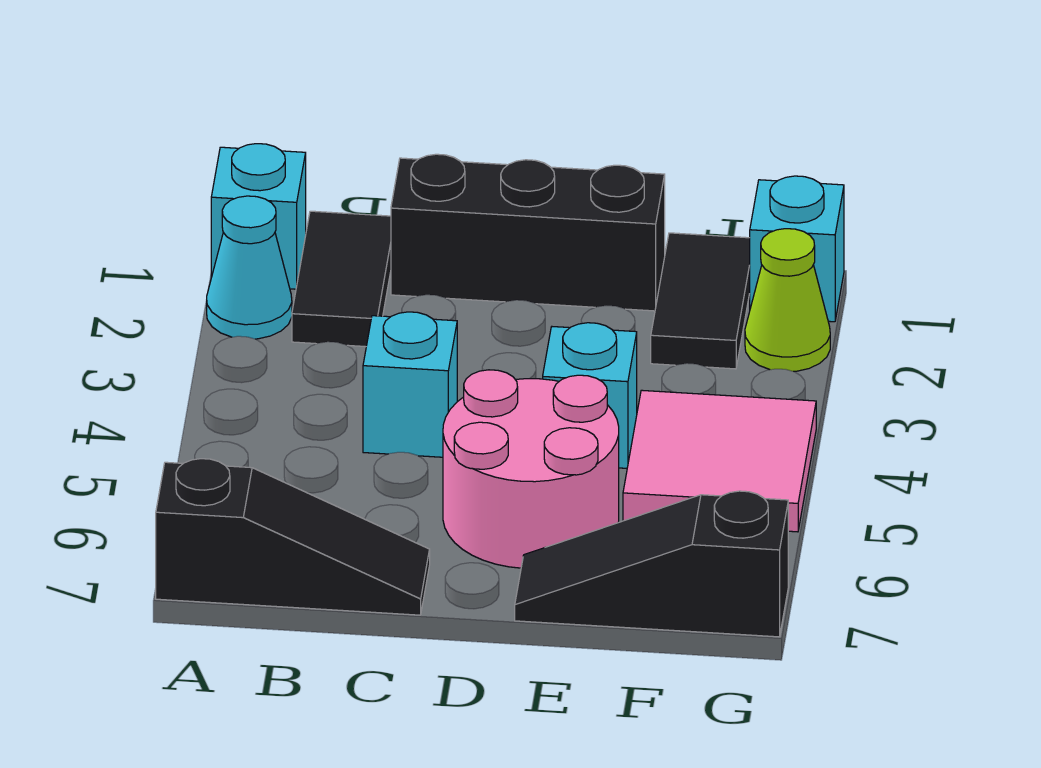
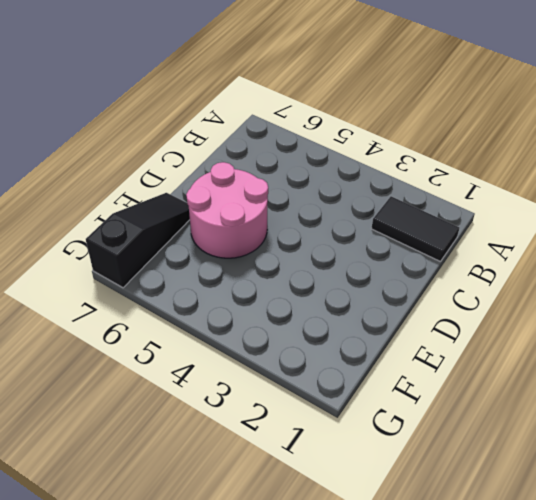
none -> cyan 1x1 brick [211,144,306,289]
none -> cyan 1x1 cone [207,196,292,339]
none -> black 1x3 slope [156,459,430,615]

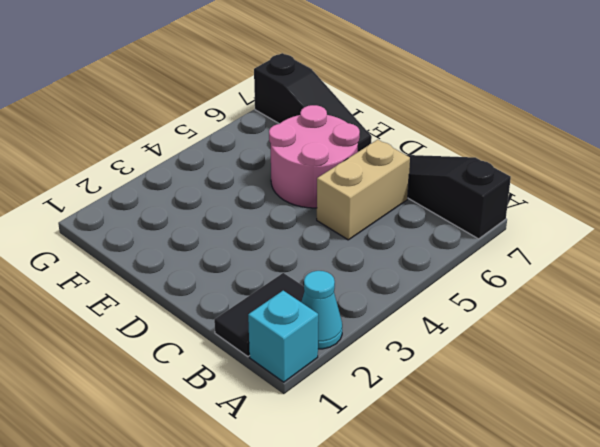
tan 1x2 brick [317,140,410,240] -> none
none -> black 1x3 brick [391,154,665,311]
none -> cyan 1x1 brick [363,312,457,457]
none -> cyan 1x1 brick [543,323,637,468]

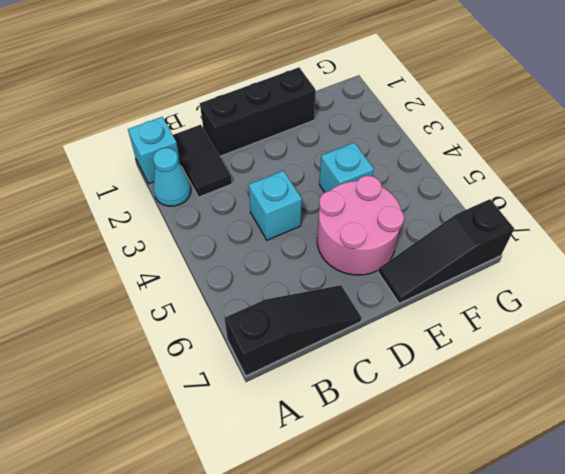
none -> black 1x2 tile [651,233,750,369]
none -> pink 2x2 tile [623,390,816,532]
none -> cyan 1x1 brick [750,176,844,322]

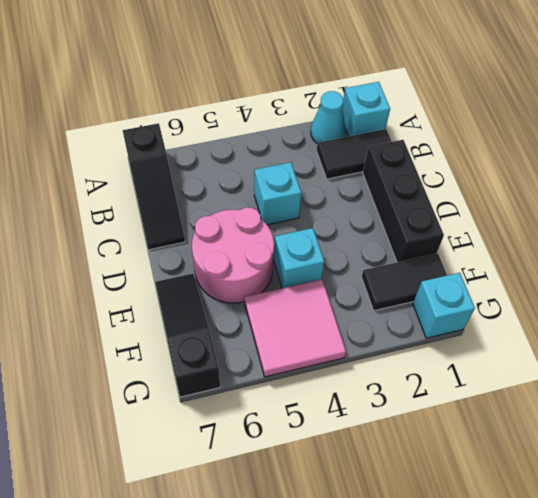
none -> lime 1x1 cone [745,229,830,371]

